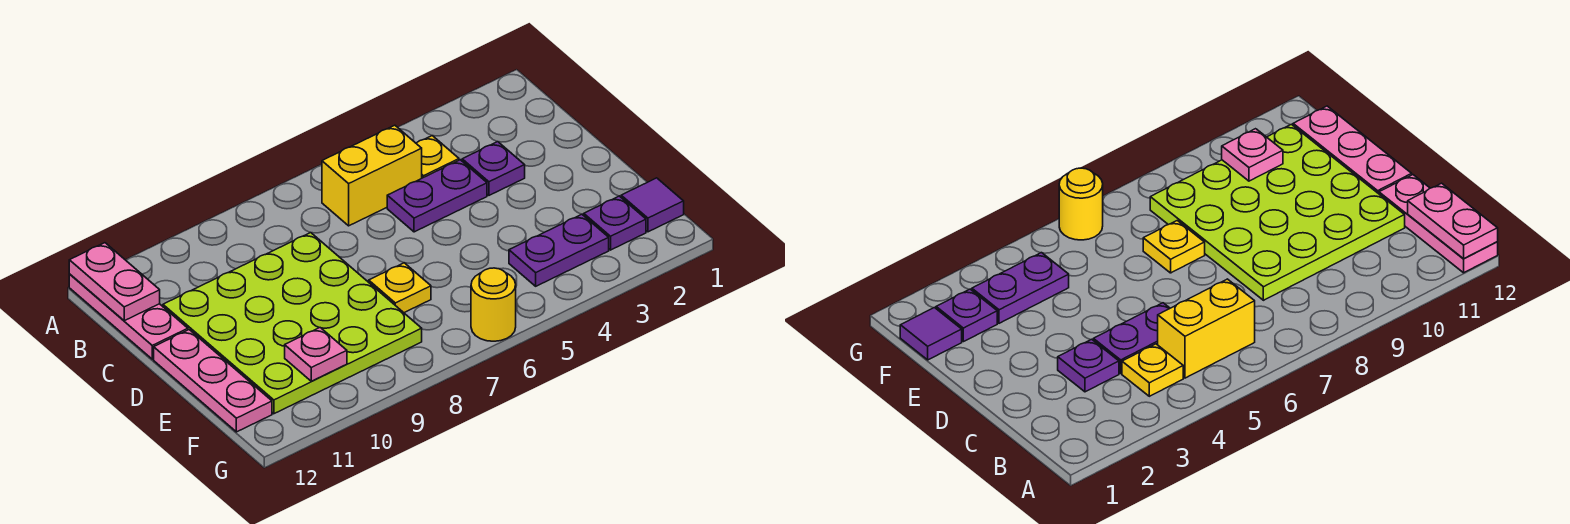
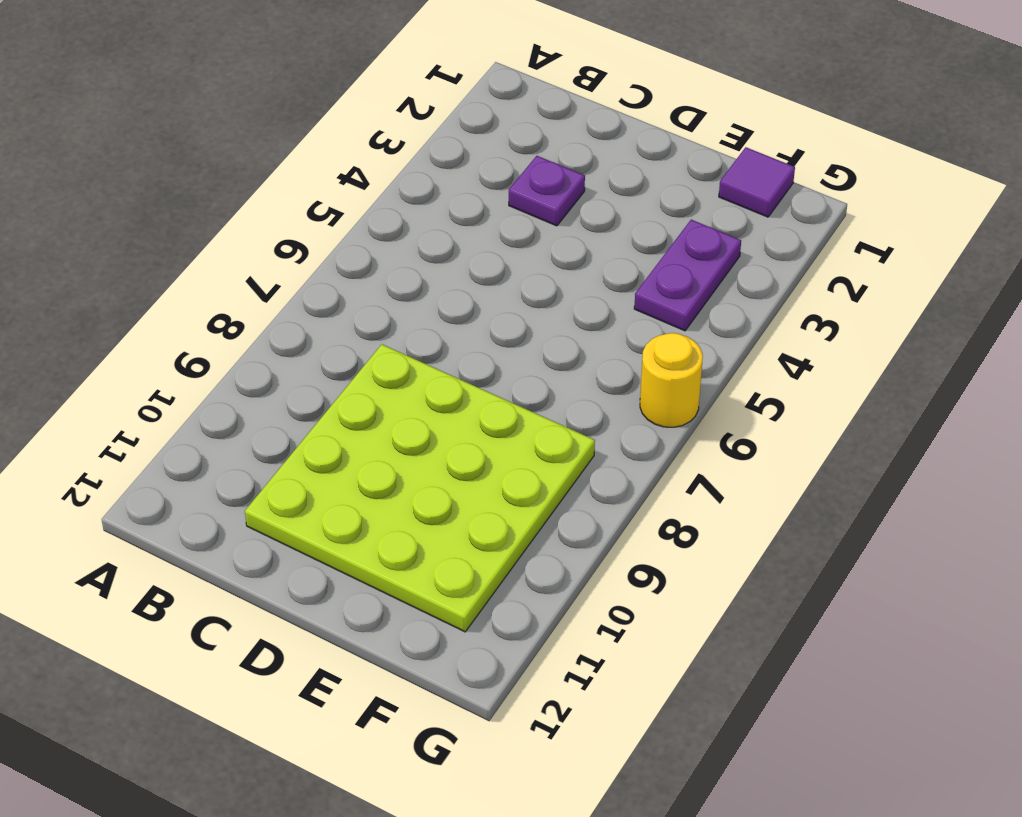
none -> pink 1x3 plate [69,274,188,359]
none -> yellow 1x1 plate [416,136,459,178]
none -> yellow 1x2 brick [322,125,422,226]

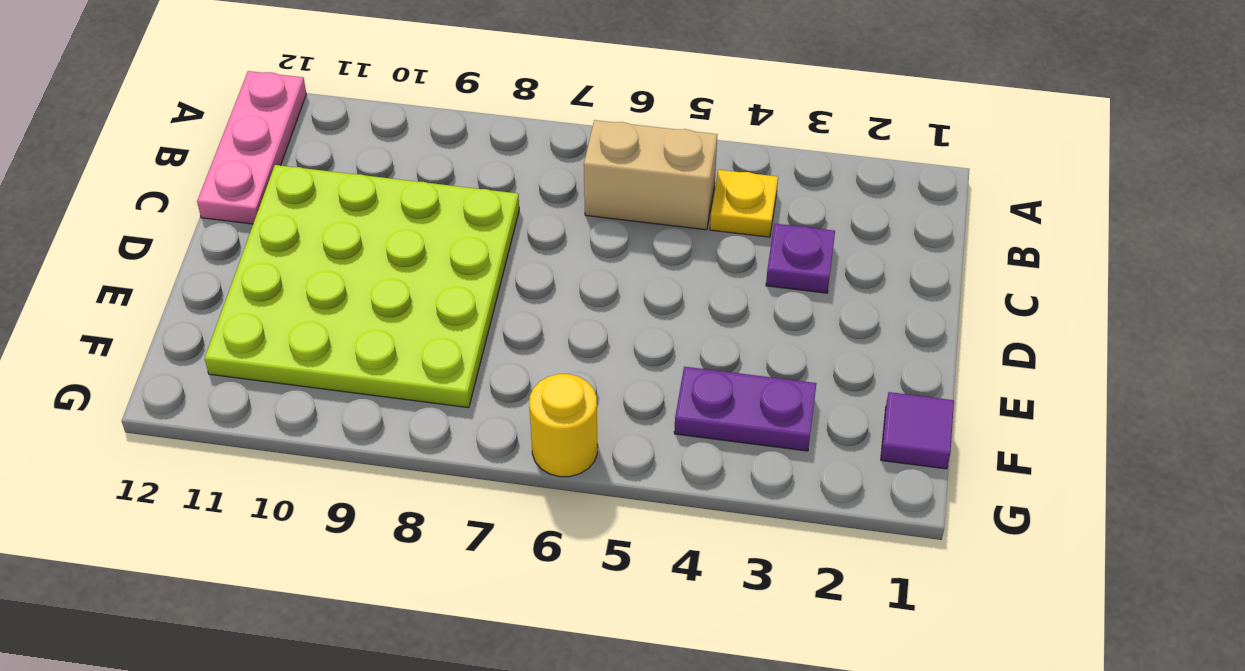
tan 1x2 brick [584,120,717,230] -> yellow 1x2 brick [322,125,422,226]
none -> purple 1x2 plate [387,160,487,232]
none -> pink 1x3 plate [154,330,272,432]
none -> yellow 1x1 plate [369,263,431,313]

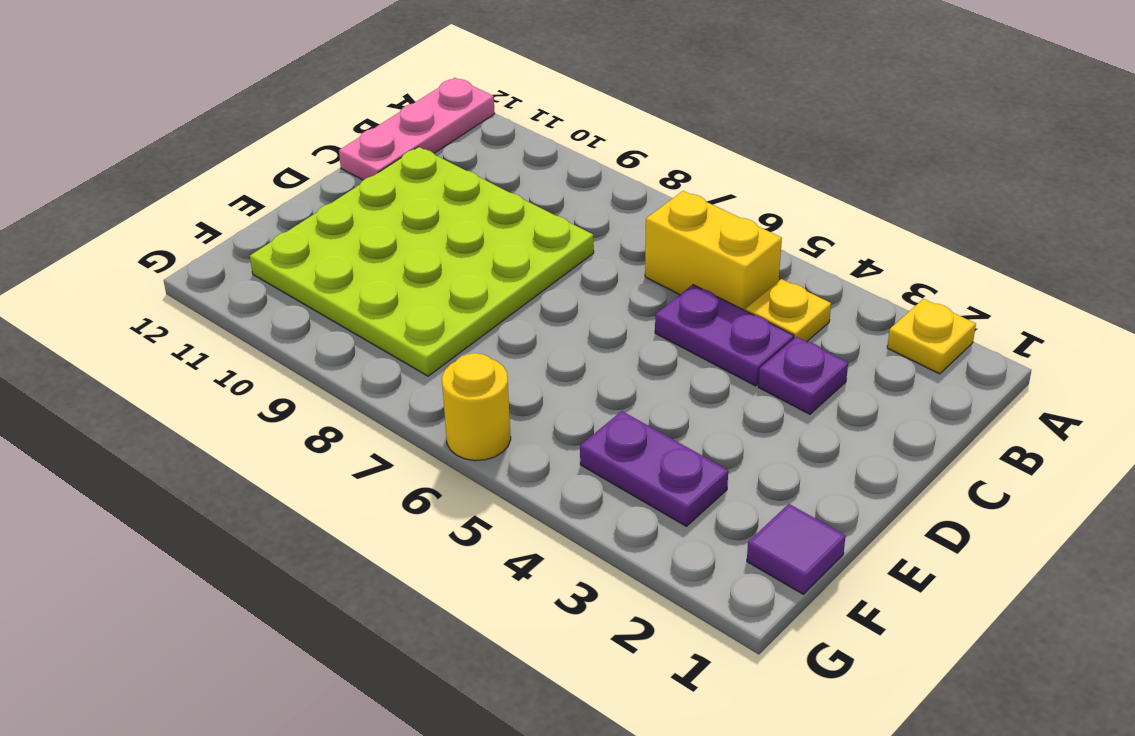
yellow 1x1 plate [887,299,976,374] -> yellow 1x1 plate moved to [369,263,431,313]
none -> pink 1x3 plate [154,330,272,432]
none -> purple 1x1 plate [584,196,646,250]
none -> pink 1x2 plate [69,243,160,321]

